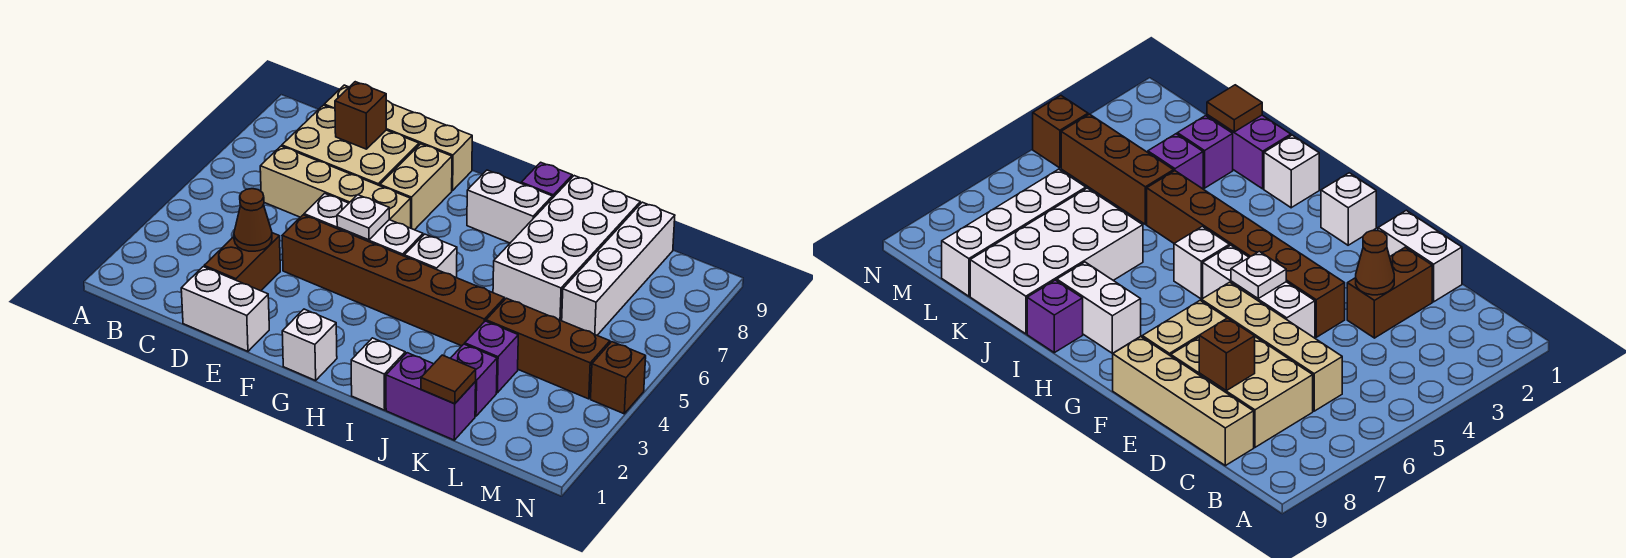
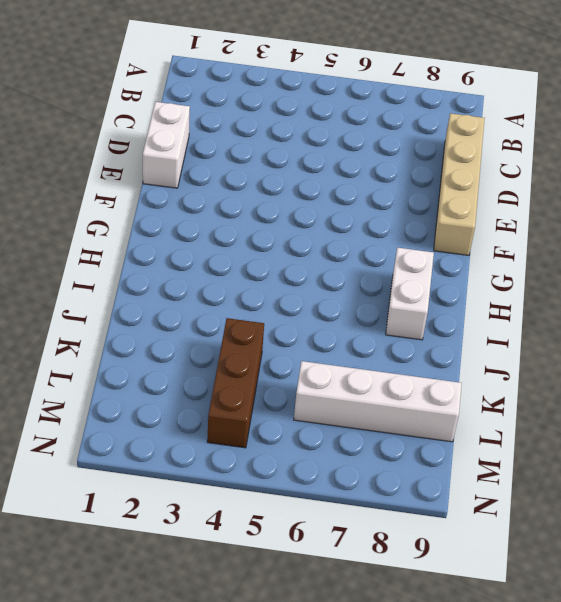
none -> tan 1x4 brick [260,146,411,228]
none -> tan 2x3 brick [282,105,419,186]
none -> brown 1x2 brick [204,233,280,291]

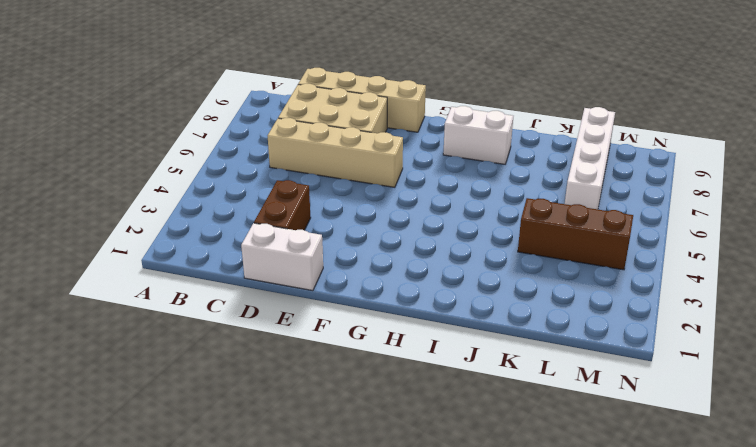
none -> brown 1x6 brick [282,215,505,346]
none -> white 1x3 brick [304,193,423,256]
none -> tan 1x2 brick [380,144,452,230]

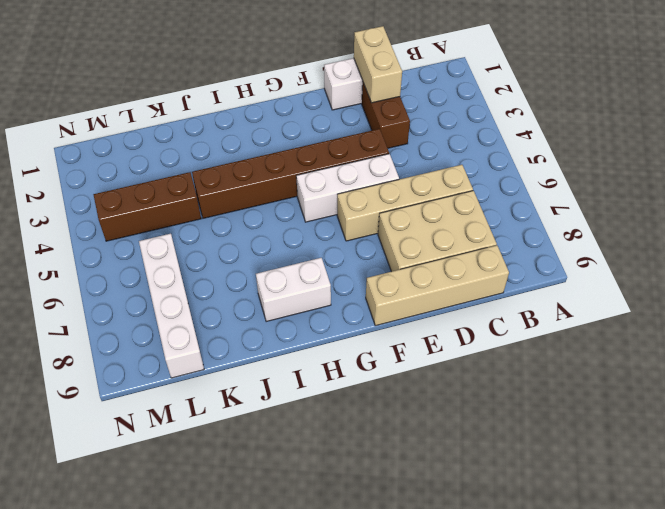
tan 1x2 brick [354,26,402,103] -> tan 1x2 brick moved to [380,144,452,230]
none -> white 1x1 brick [282,309,337,380]
none -> white 1x1 brick [404,234,457,278]
none -> white 1x1 brick [351,338,405,410]

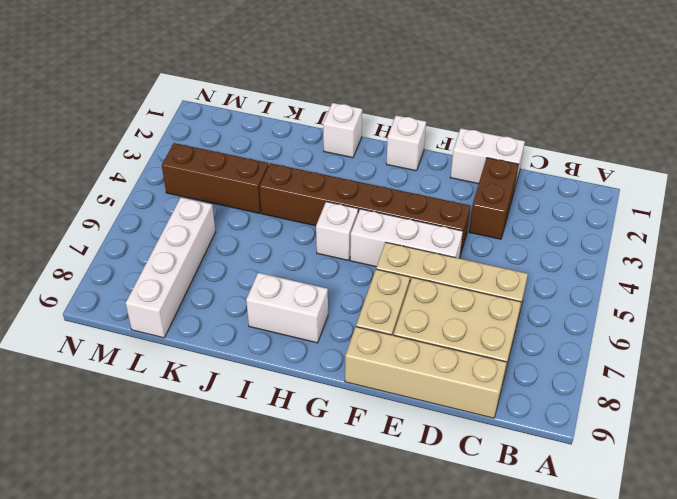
none -> purple 1x1 brick [521,162,572,198]
none -> purple 1x2 brick [386,353,476,440]
none -> white 2x4 brick [493,176,640,321]

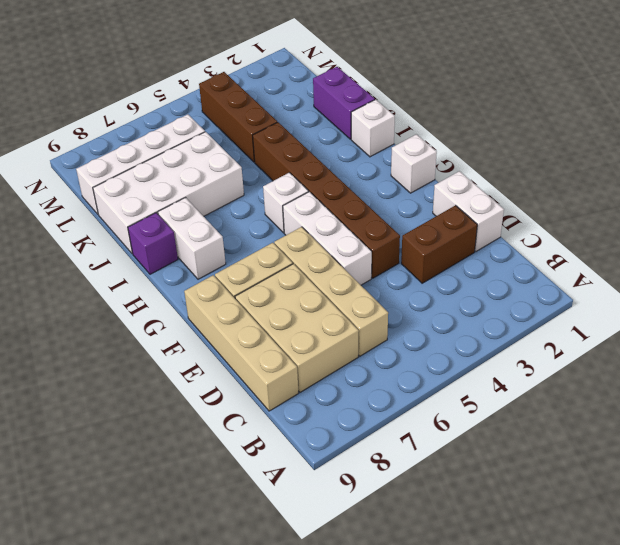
none -> purple 1x1 brick [451,344,497,416]
none -> purple 1x1 brick [465,321,518,393]
none -> brown 1x1 brick [591,342,646,414]

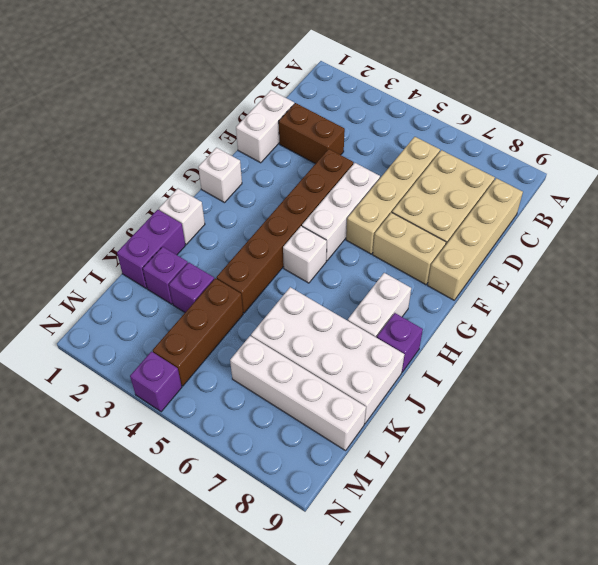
purple 1x1 brick [130,352,182,412] -> brown 1x1 brick [591,342,646,414]
none -> brown 1x1 cone [234,189,272,251]
none -> brown 1x1 brick [335,82,386,149]
none -> white 1x1 plate [337,195,389,240]

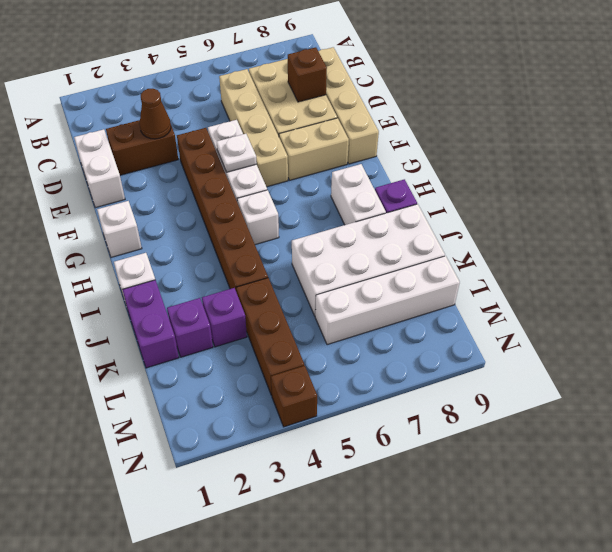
none -> brown 1x1 tile [421,355,476,404]

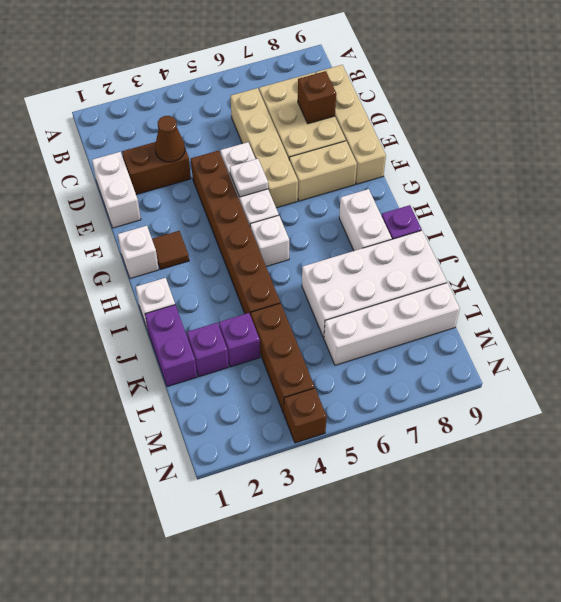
brown 1x1 tile [152,231,189,269] -> brown 1x1 tile moved to [421,355,476,404]

